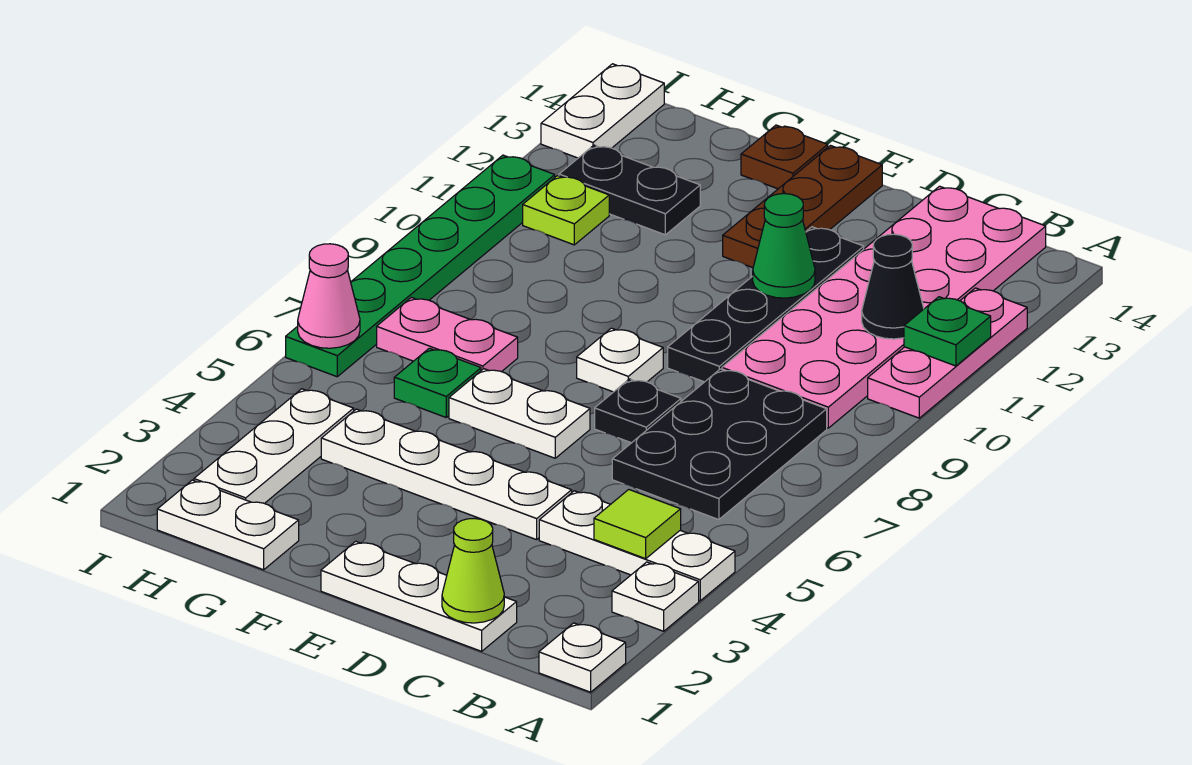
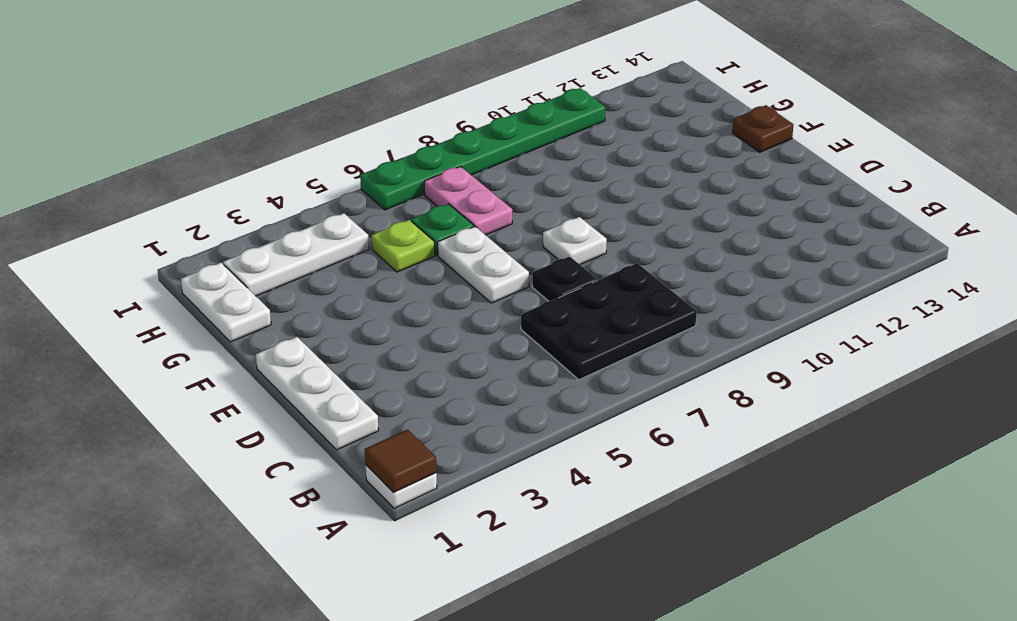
brown 1x1 tile [365,429,436,493] -> none
lime 1x1 plate [372,220,435,272] -> lime 1x1 plate moved to [523,176,609,245]
none -> white 1x1 plate [612,562,699,631]
none -> white 1x3 plate [539,491,735,601]
none -> pink 1x3 plate [868,288,1027,418]

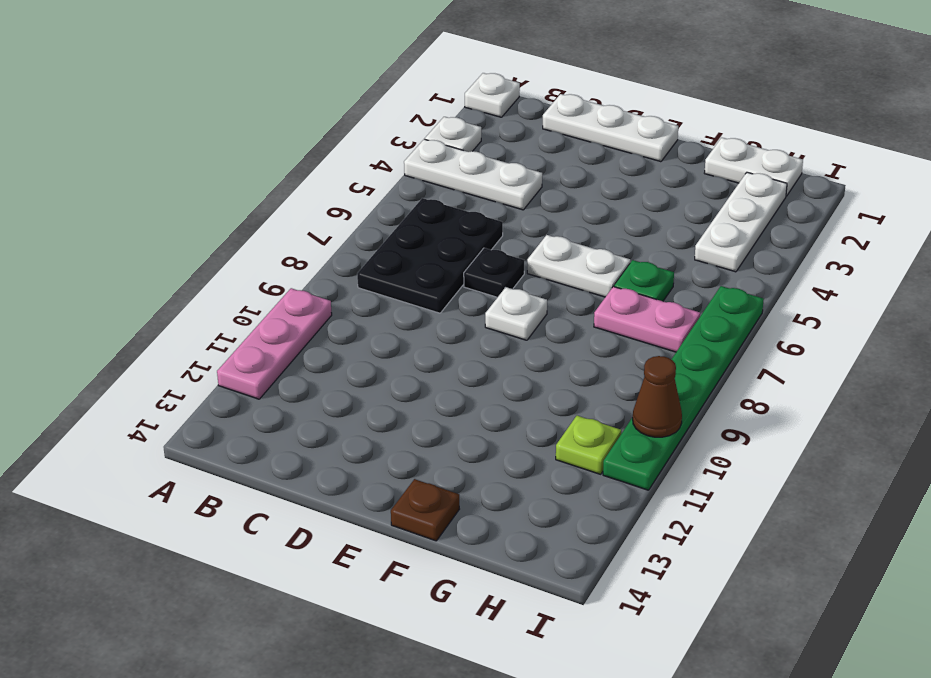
brown 1x1 cone [633,356,682,437] -> none
none -> pink 2x6 plate [722,186,1046,428]
none -> white 1x4 plate [321,409,572,540]
none -> black 1x4 plate [668,227,864,382]

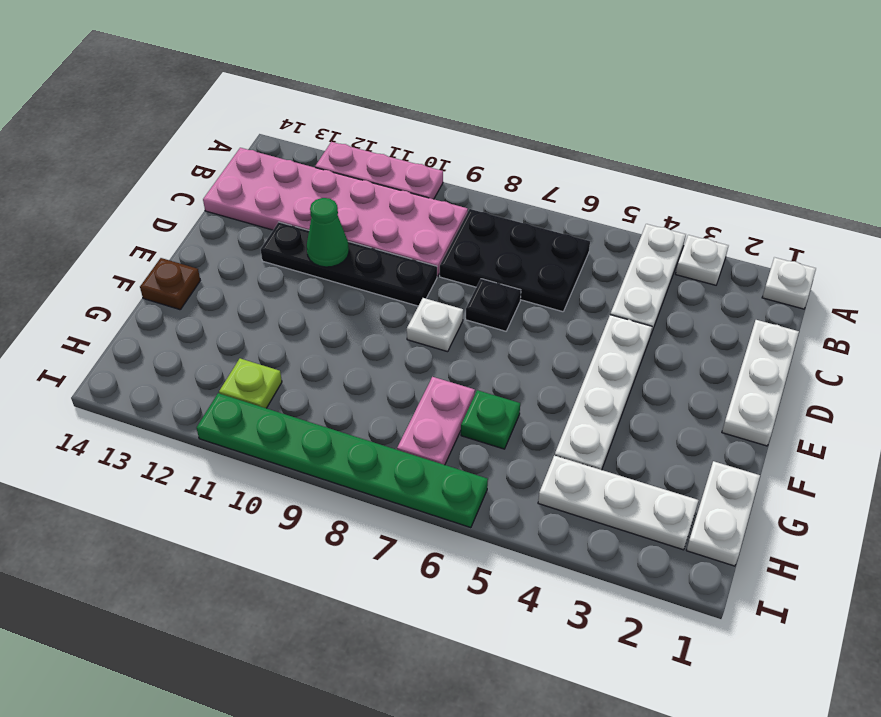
none -> white 1x2 plate [449,369,590,458]
none -> brown 1x3 plate [723,146,882,268]
none -> black 1x2 plate [559,145,700,235]

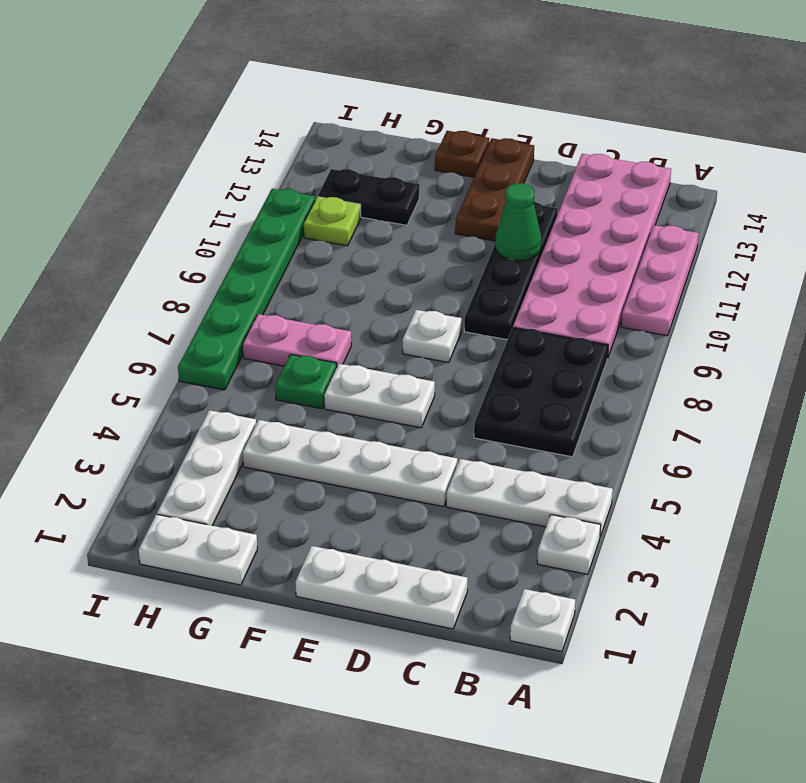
none -> black 1x1 plate [595,379,681,443]
none -> white 1x2 plate [541,64,664,158]
none -> green 1x1 plate [904,297,991,366]

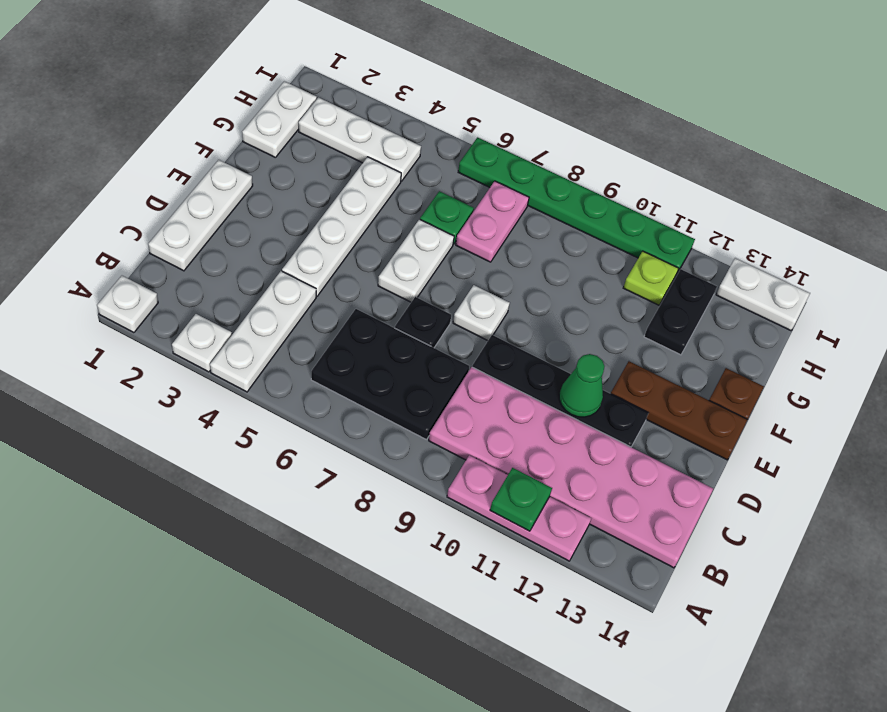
none -> lime 1x1 tile [594,490,681,559]
none -> black 1x1 cone [862,234,924,339]
none -> lime 1x1 cone [442,518,504,623]

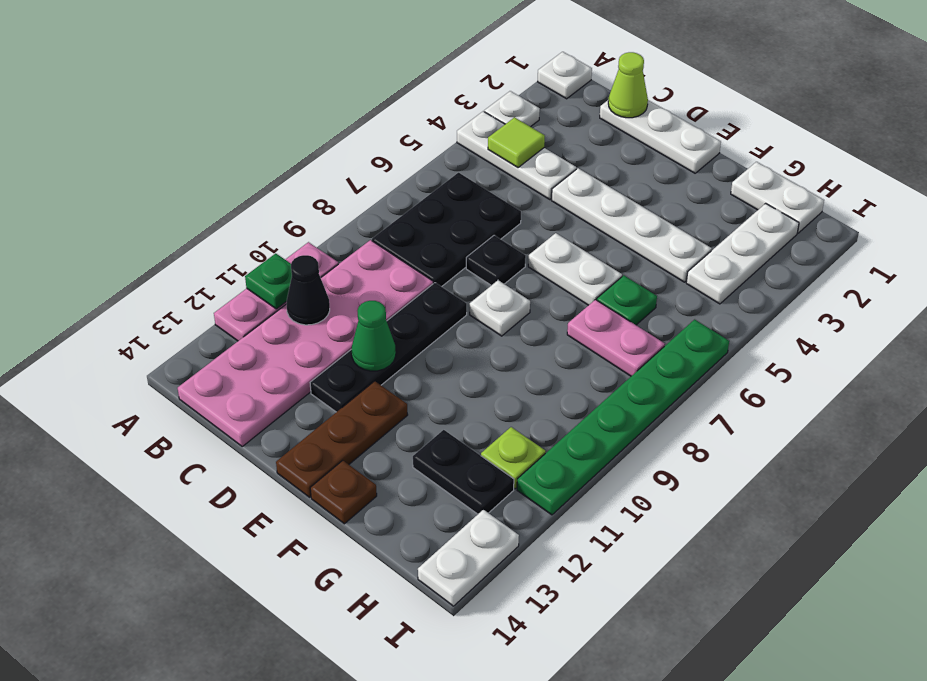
none -> pink 1x1 cone [298,244,360,348]

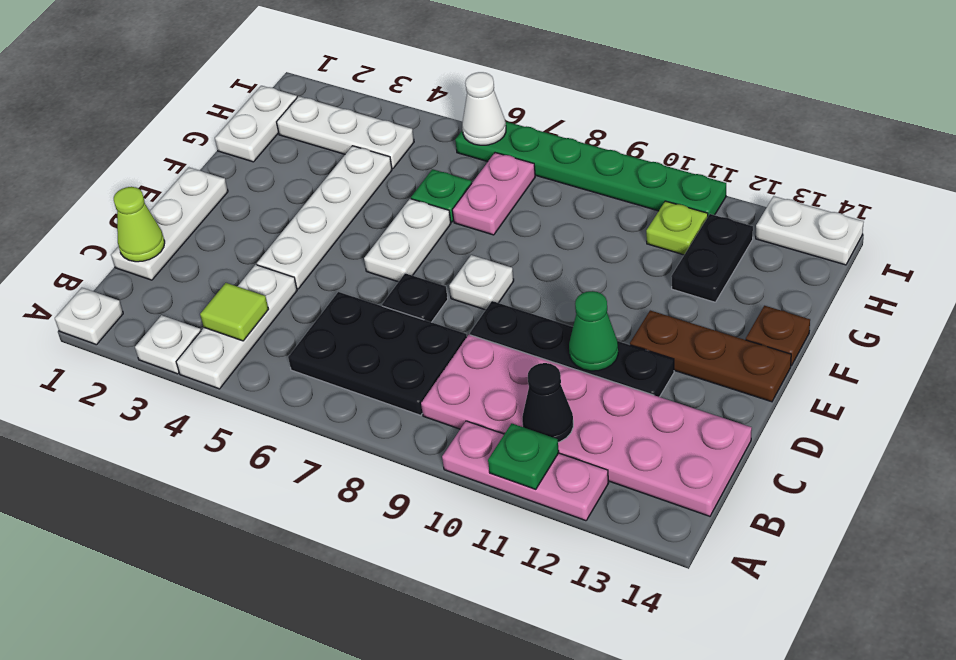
white 1x1 cone [462,72,506,145] -> pink 1x1 cone [298,244,360,348]

